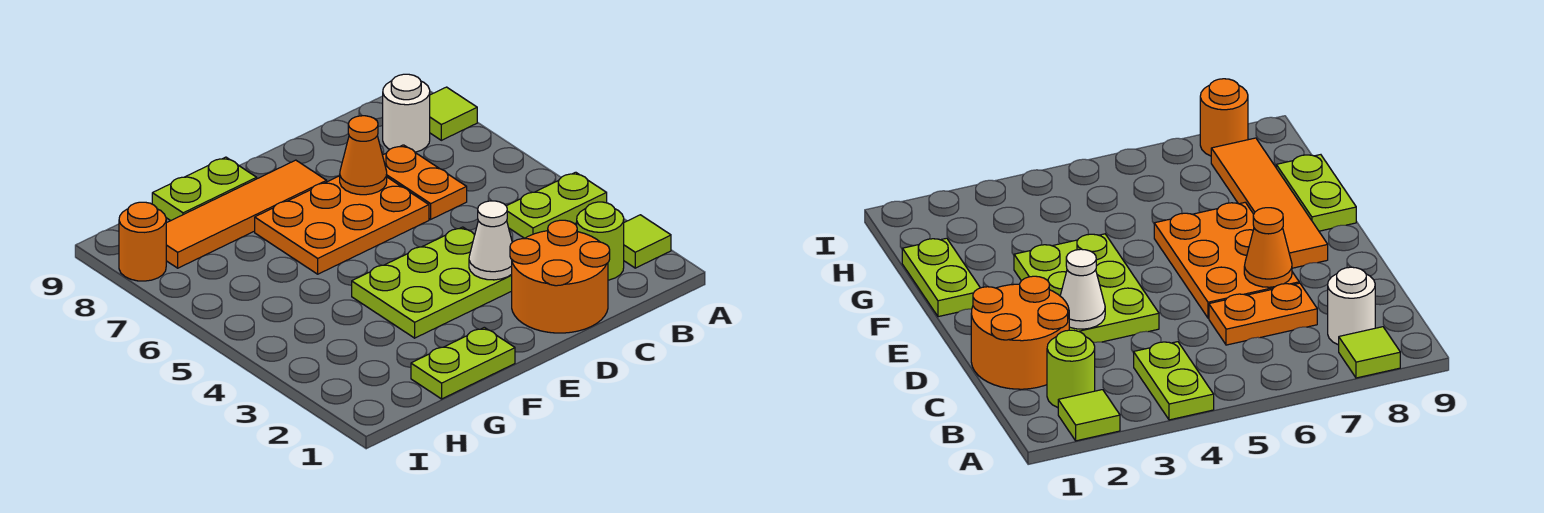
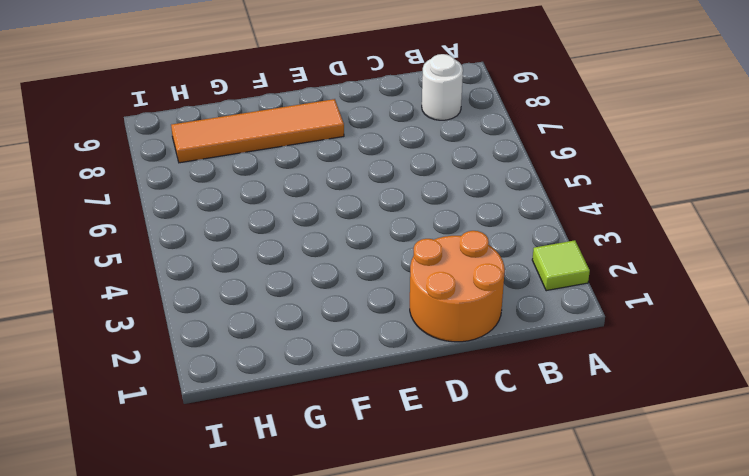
none -> lime 1x2 plate [507,172,607,238]
none -> lime 1x1 tile [430,87,477,140]
none -> lime 1x1 round brick [577,202,624,280]

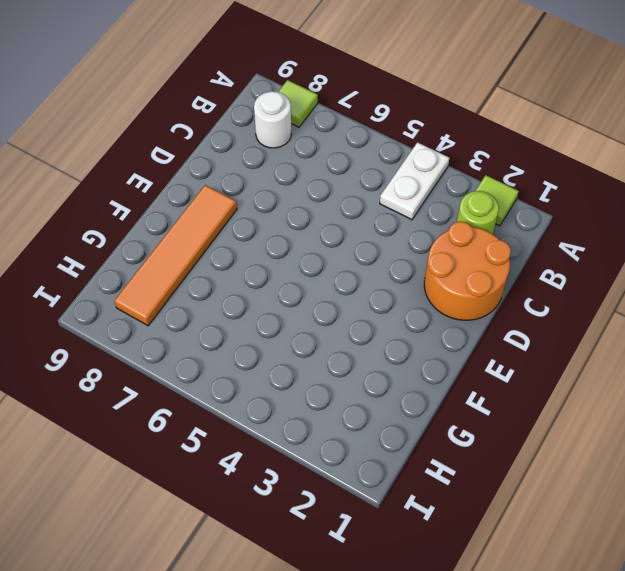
white 1x2 plate [380,142,449,220] -> lime 1x2 plate [507,172,607,238]
none -> orange 1x2 plate [383,145,467,219]
none -> lime 2x3 plate [352,227,512,338]
none -> orange 2x3 plate [255,176,429,274]

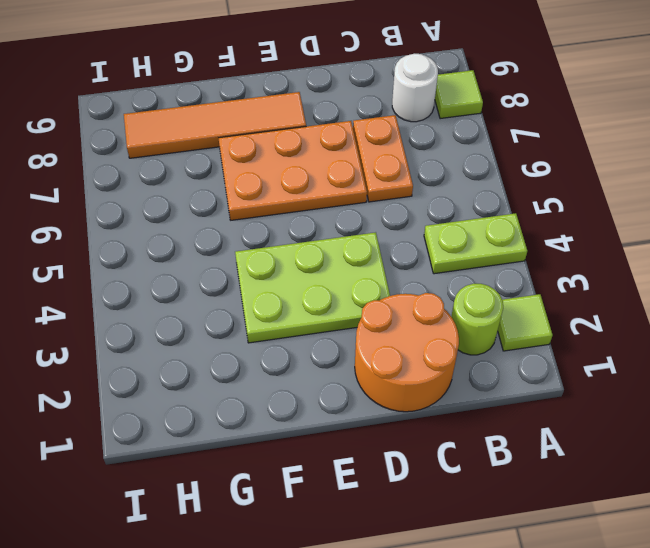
none -> lime 1x2 plate [411,327,515,399]
none -> lime 1x2 plate [152,157,257,221]
none -> orange 1x1 round brick [119,202,166,281]

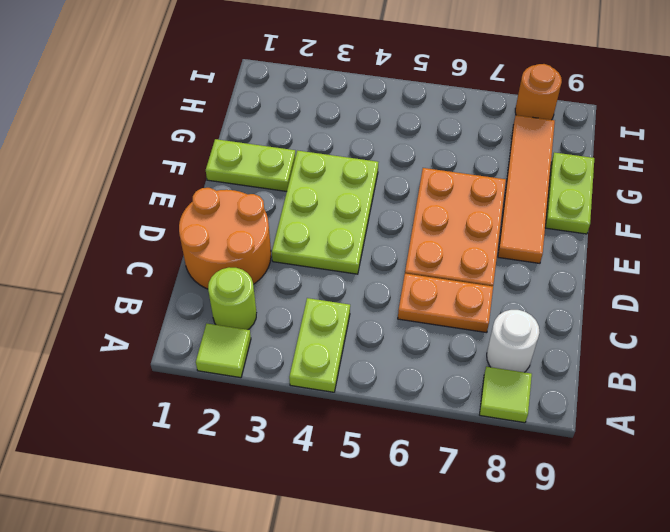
lime 1x2 plate [206,139,295,191] -> lime 1x2 plate turned to [411,327,515,399]
none -> white 1x1 cone [469,201,512,280]
none -> orange 1x1 cone [340,116,387,195]

